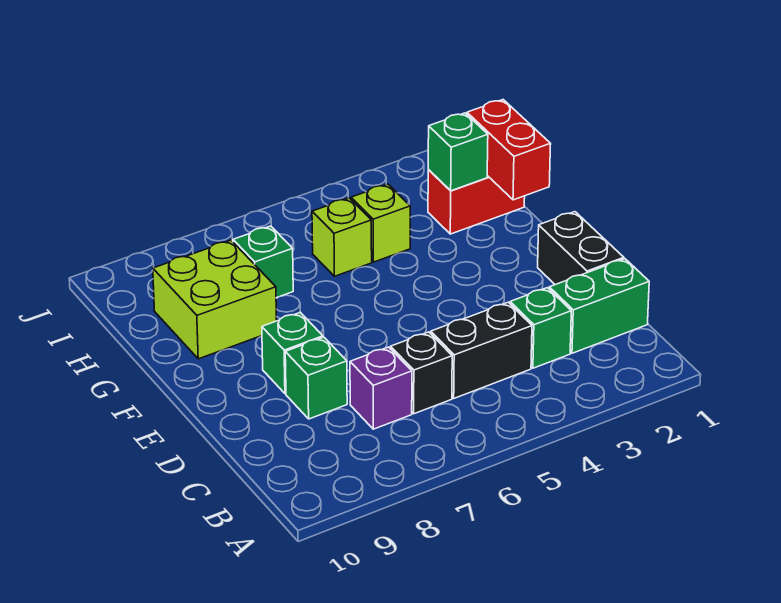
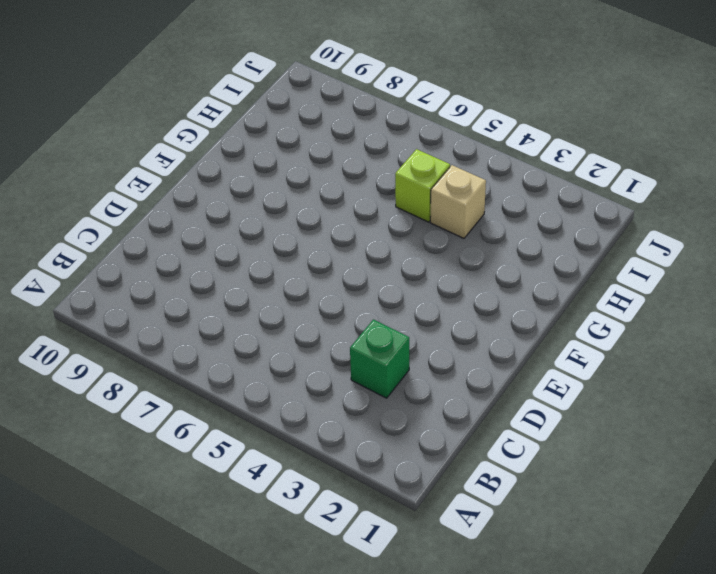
tan 1x1 brick [430,165,486,238] -> lime 1x1 brick [351,184,410,262]
none -> green 1x2 brick [549,259,649,353]
none -> black 1x2 brick [431,302,532,398]
none -> black 1x1 brick [391,332,452,414]

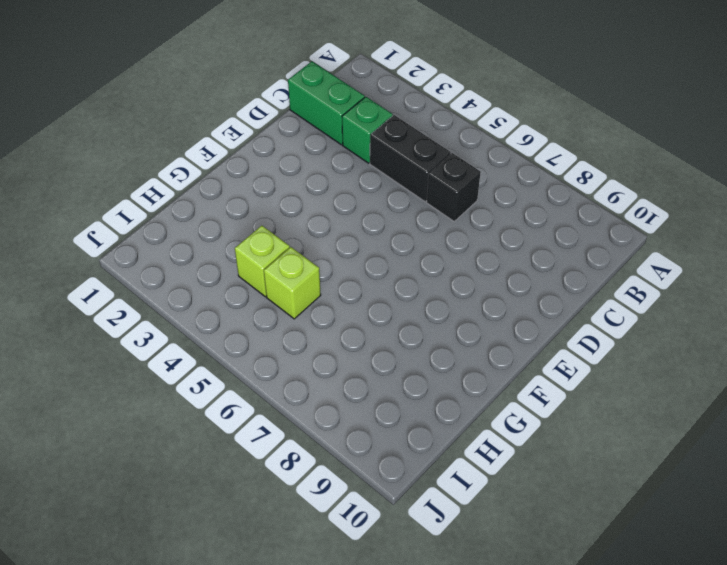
none -> purple 1x1 brick [350,347,412,429]
none -> black 1x2 brick [538,212,624,285]
none -> green 1x1 brick [285,337,347,419]

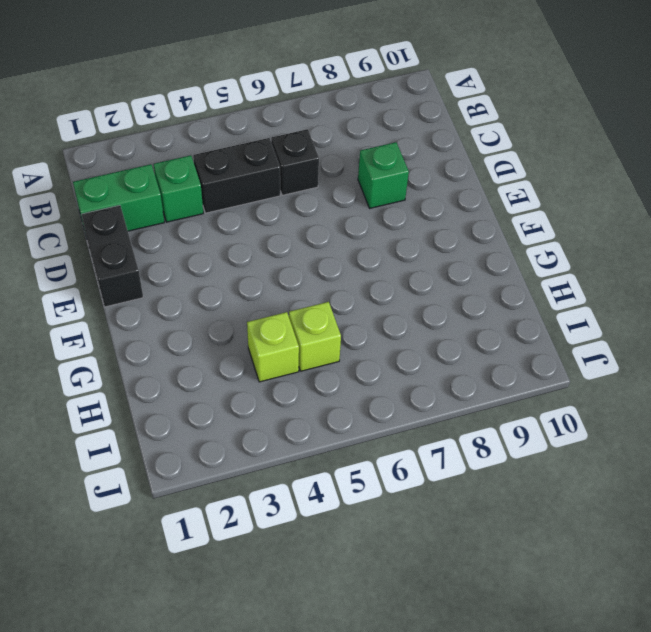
none -> purple 1x1 brick [350,347,412,429]
none -> green 1x1 brick [262,312,323,394]
none -> lime 2x2 brick [153,240,277,359]

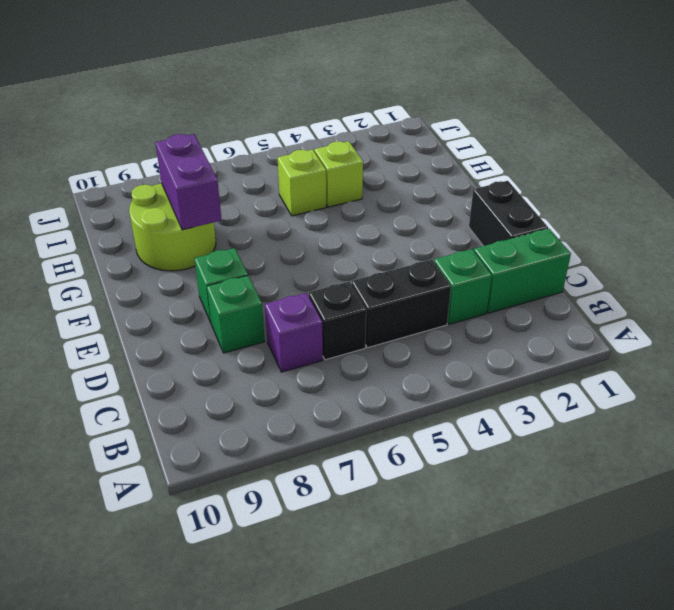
lime 2x2 round brick [129,183,216,271] -> lime 2x2 brick [153,240,277,359]
purple 1x2 brick [155,134,222,230] -> none
none -> red 1x2 brick [428,170,525,234]
none -> green 1x1 brick [233,226,293,298]
none -> red 1x2 brick [467,100,551,200]

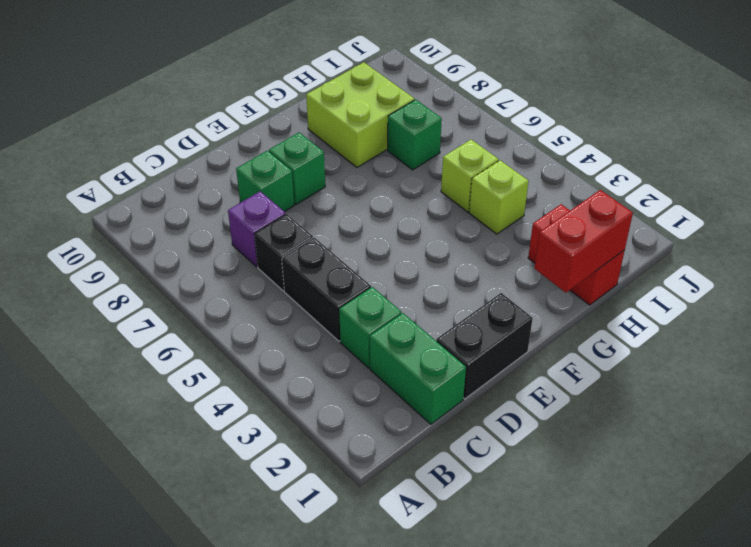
none -> green 1x1 brick [428,113,488,191]

